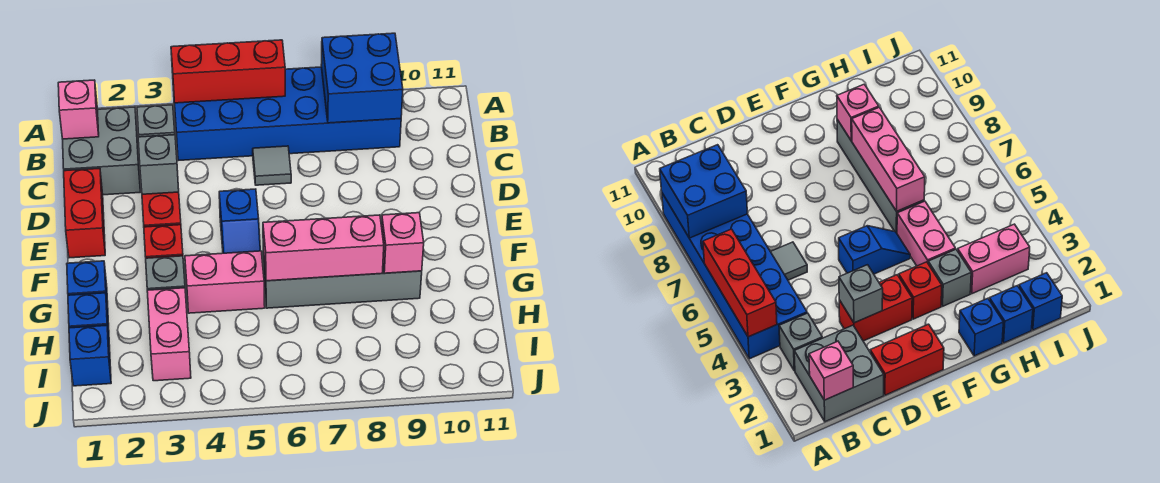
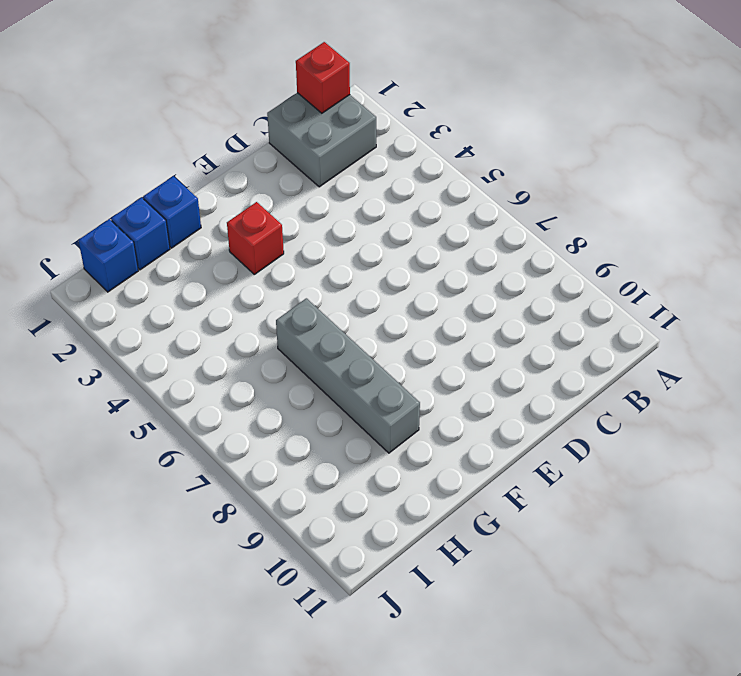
red 1x1 brick [296,42,350,113] -> pink 1x1 brick [58,80,99,139]
none -> blue 2x6 brick [173,67,401,161]
none -> grey 1x1 brick [137,105,175,137]
none -> grey 1x1 tile [253,146,291,185]

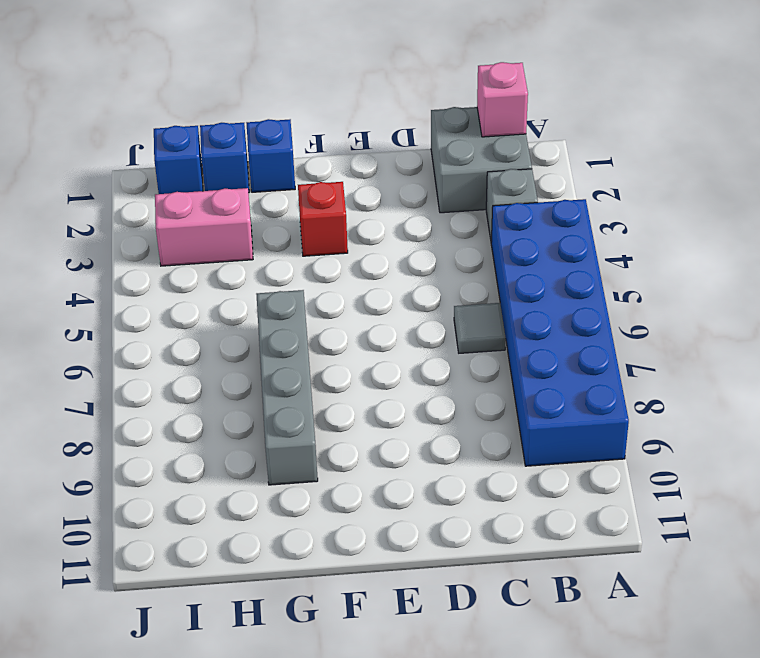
none -> red 1x2 brick [64,168,105,258]
none -> red 1x2 brick [142,192,181,227]
none -> blue 1x2 slope [219,189,260,253]

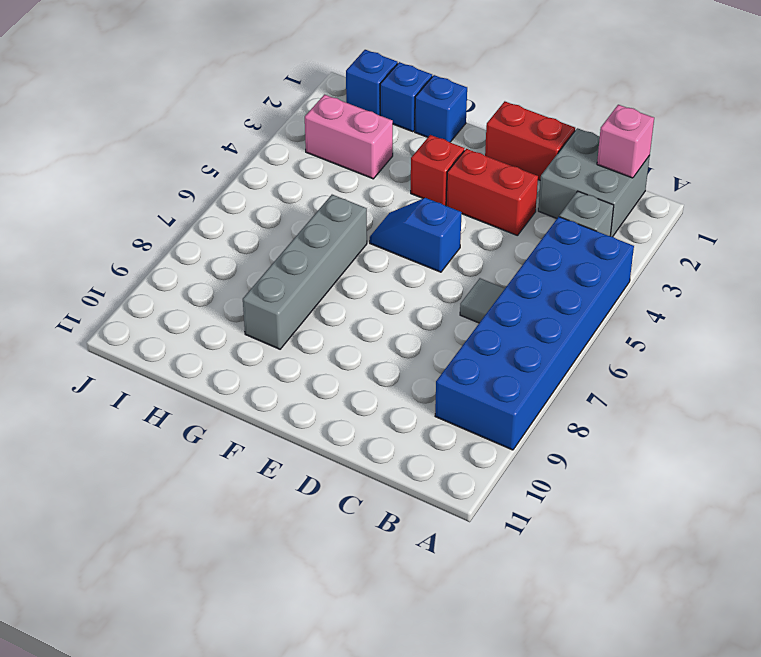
none -> grey 1x1 brick [146,256,185,290]
none -> pink 1x2 brick [185,251,265,313]
none -> red 1x3 brick [171,40,285,103]

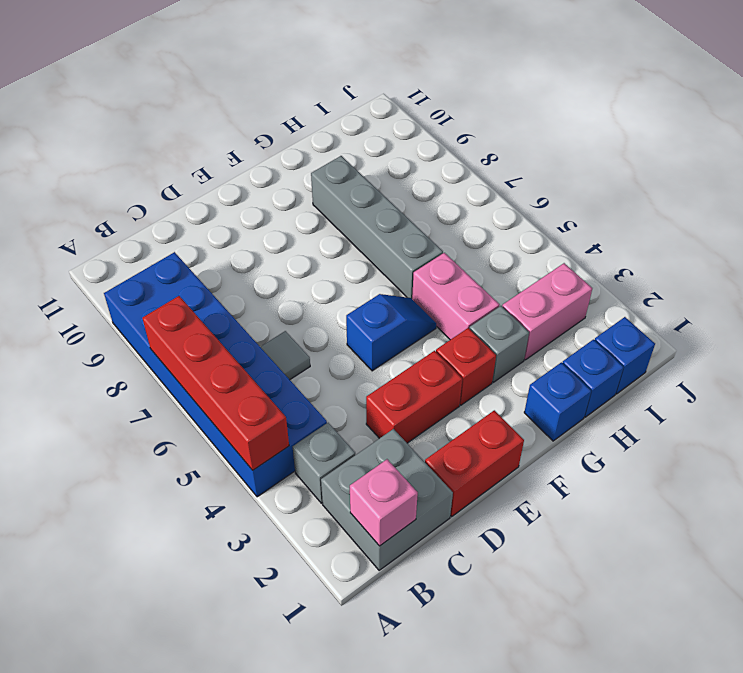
red 1x4 brick [142,296,289,470] -> red 1x3 brick [171,40,285,103]
none -> blue 2x2 brick [321,33,403,123]
none -> grey 1x1 brick [138,135,179,194]
none -> pink 1x3 brick [263,215,384,281]

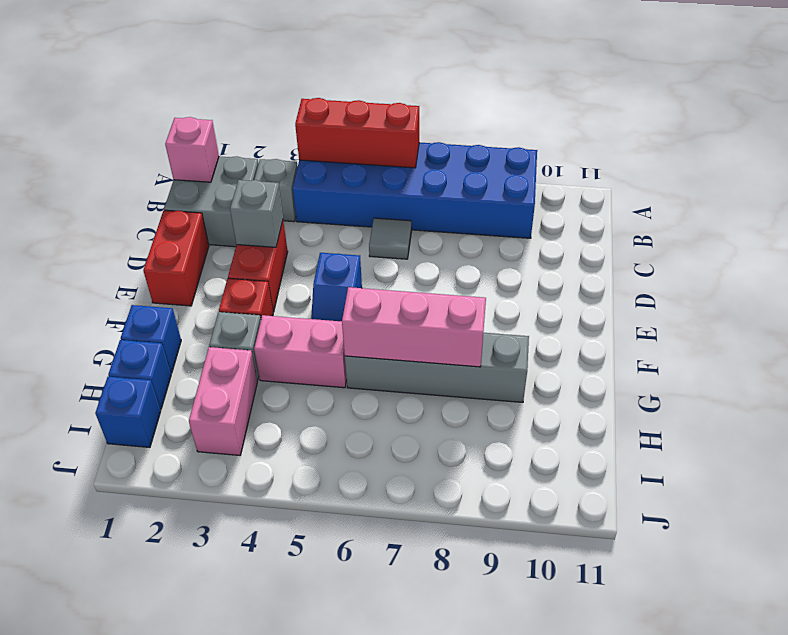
none -> blue 2x2 brick [321,33,403,123]
none -> pink 1x1 brick [381,213,424,273]

